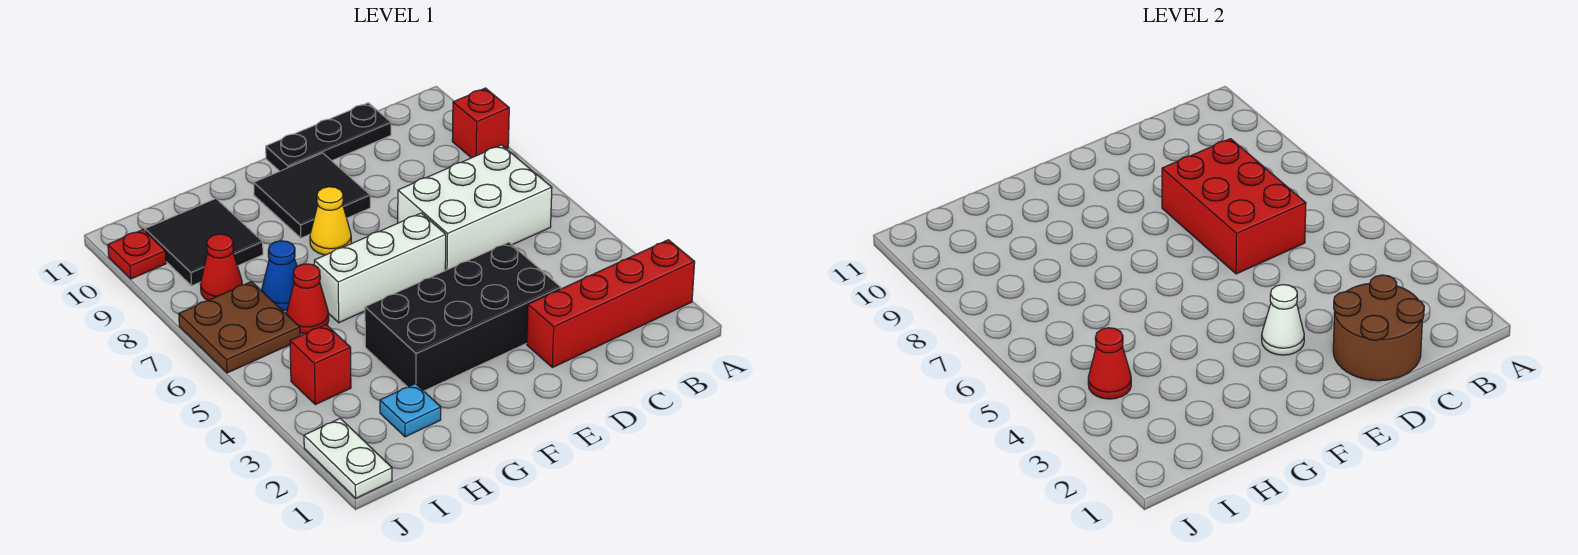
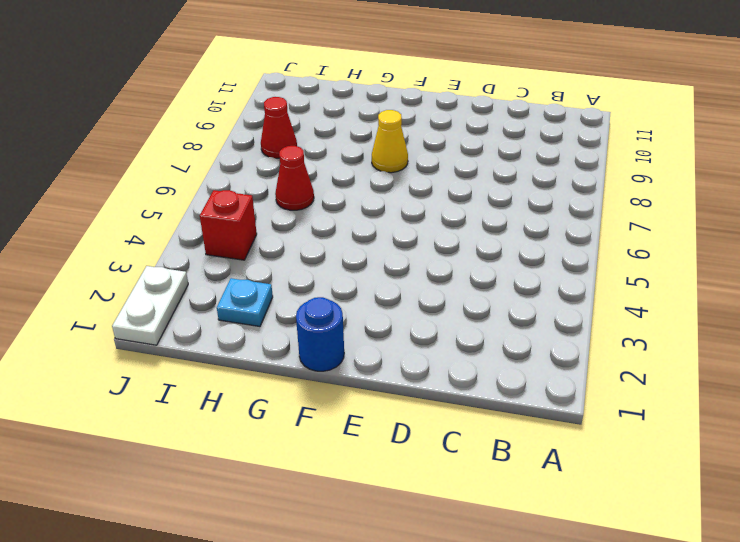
blue 1x1 round brick [296,297,344,371] -> none
none -> red 1x4 brick [527,240,695,368]
none -> red 1x1 brick [452,88,509,158]
none -> white 2x3 brick [398,145,552,271]

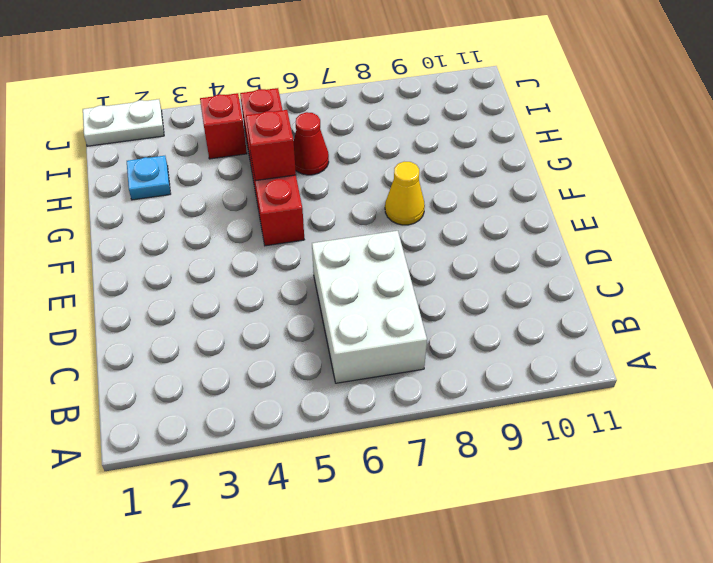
red 1x4 brick [240,88,304,246] -> red 1x4 brick moved to [527,240,695,368]
red 1x1 brick [246,110,296,181] -> red 1x1 brick moved to [452,88,509,158]
none -> black 1x3 plate [266,103,391,171]
none -> black 2x4 brick [365,242,561,391]
none -> white 1x3 brick [314,213,446,323]

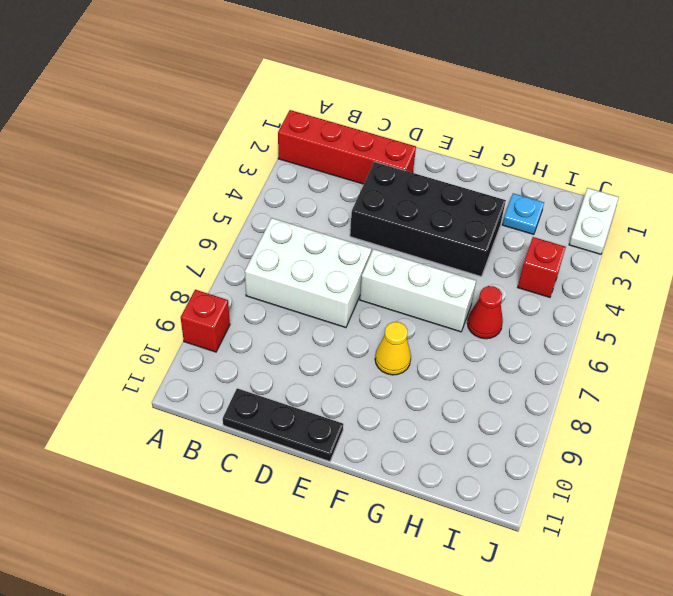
none -> black 2x2 tile [254,153,370,238]
none -> blue 1x1 cone [262,241,297,311]
none -> black 2x2 tile [145,199,263,286]

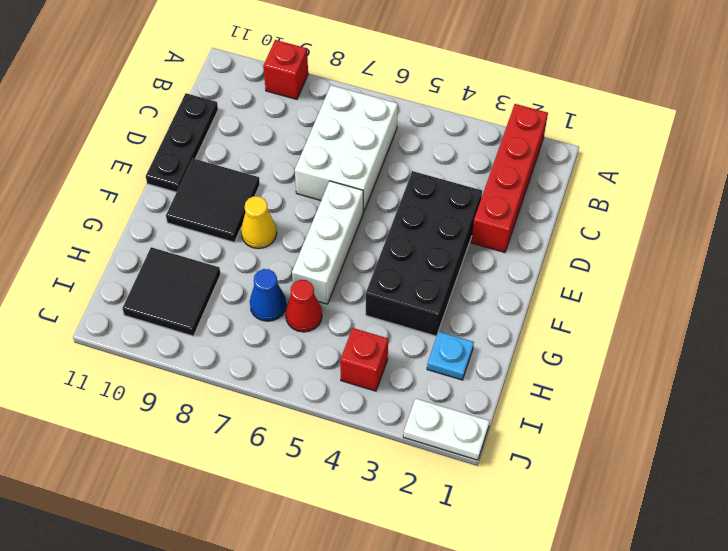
none -> brown 2x2 plate [179,281,300,373]
none -> red 1x1 cone [200,234,242,300]
none -> red 1x1 plate [108,230,166,279]

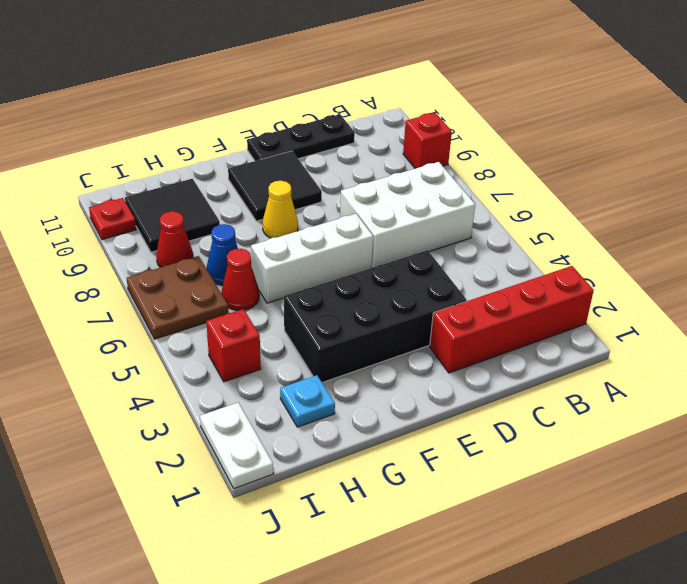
none -> brown 2x2 round brick [1333,275,1424,381]
none -> red 2x3 brick [1162,139,1306,274]
none -> white 1x1 cone [1262,285,1304,355]

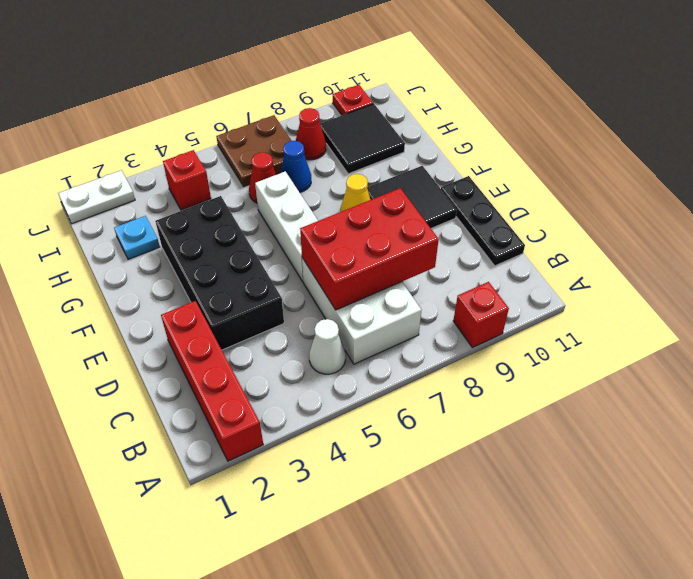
white 1x1 cone [309,319,346,374] -> white 1x1 cone moved to [1262,285,1304,355]
none -> brown 2x2 round brick [1333,275,1424,381]
none -> red 1x1 cone [1088,328,1131,399]

